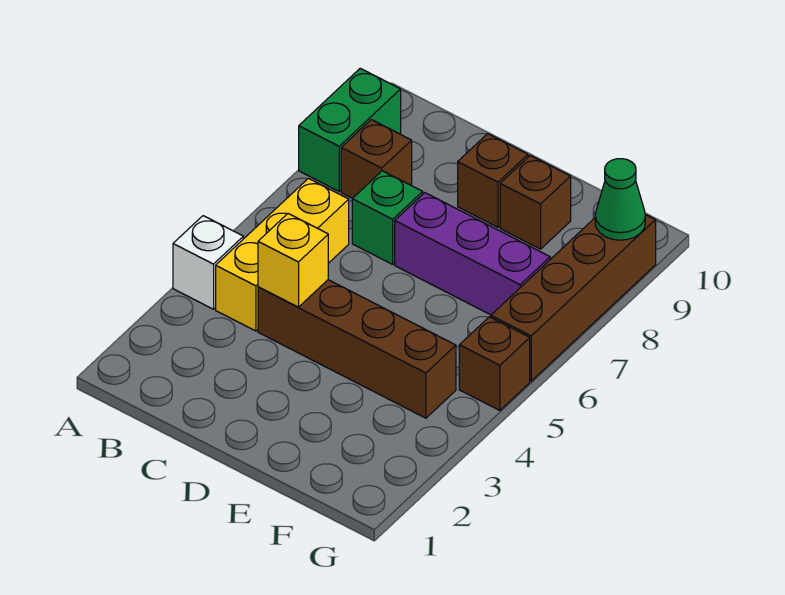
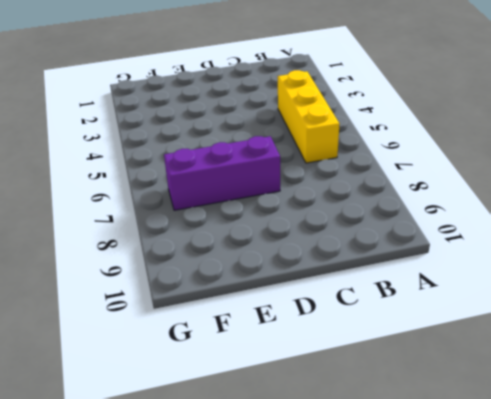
none -> white 1x1 brick [173,216,243,309]
none -> green 1x2 brick [299,68,401,191]
none -> brown 1x1 brick [341,120,412,198]

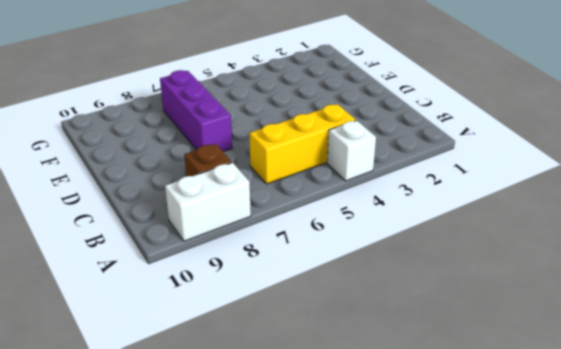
white 1x2 brick [165,163,251,241] -> green 1x2 brick [299,68,401,191]
none -> brown 1x4 brick [258,280,456,418]
none -> green 1x1 brick [352,171,423,264]
none -> brown 1x1 brick [458,134,528,227]

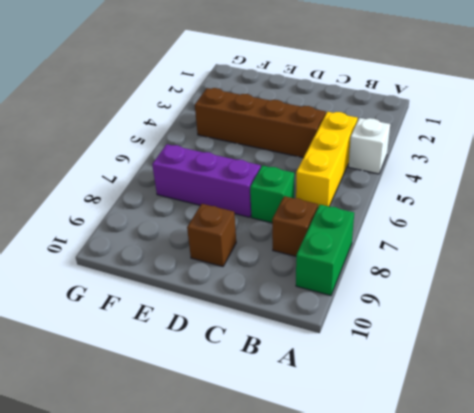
none -> brown 1x1 brick [500,156,571,249]
none -> brown 1x1 brick [459,317,530,411]
none -> brown 1x4 brick [491,214,656,381]

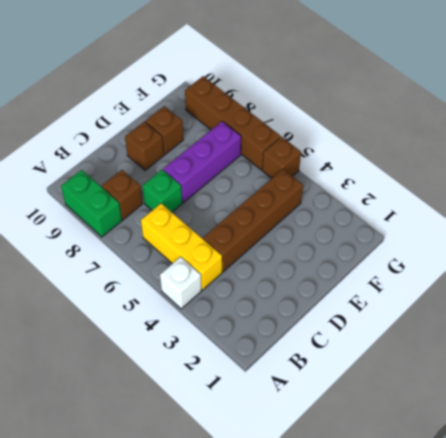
none -> yellow 1x1 brick [258,214,328,307]
none -> green 1x1 cone [595,159,645,240]

